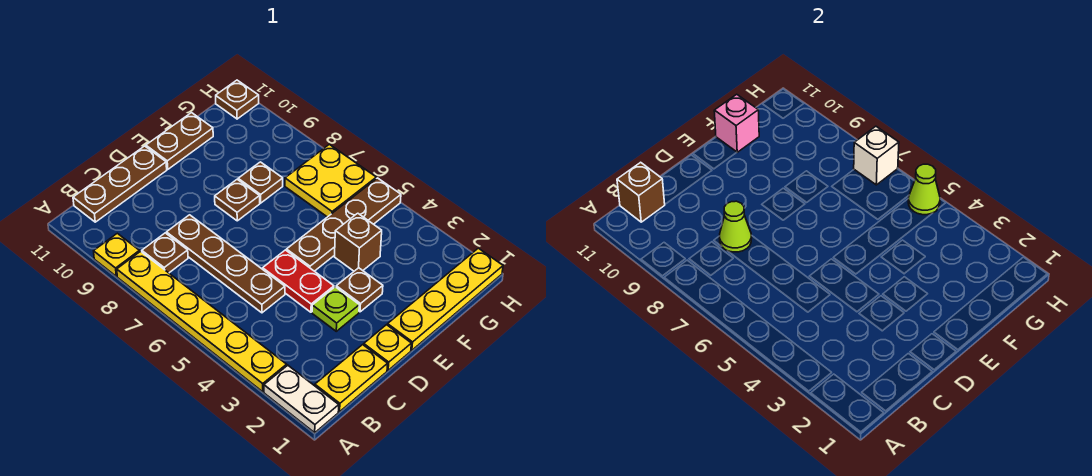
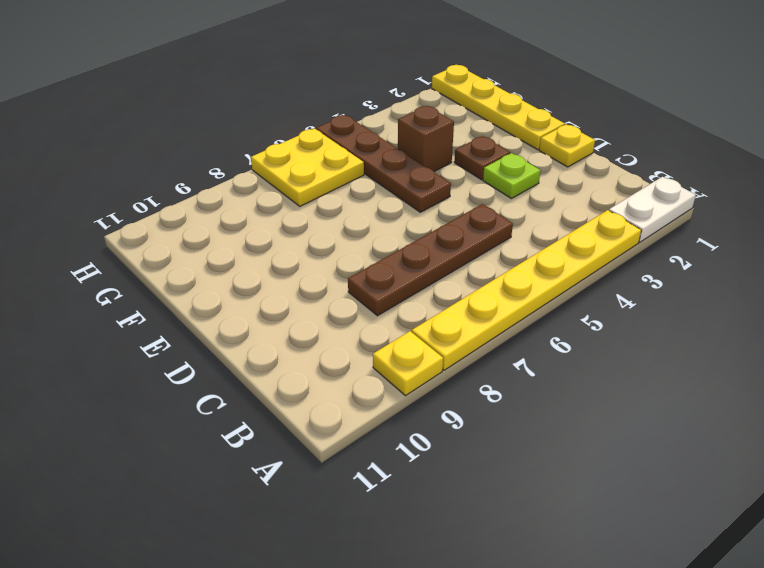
none -> yellow 1x2 plate [315,345,388,412]
none -> brown 1x1 plate [142,233,188,273]
none -> brown 1x3 plate [73,146,167,222]

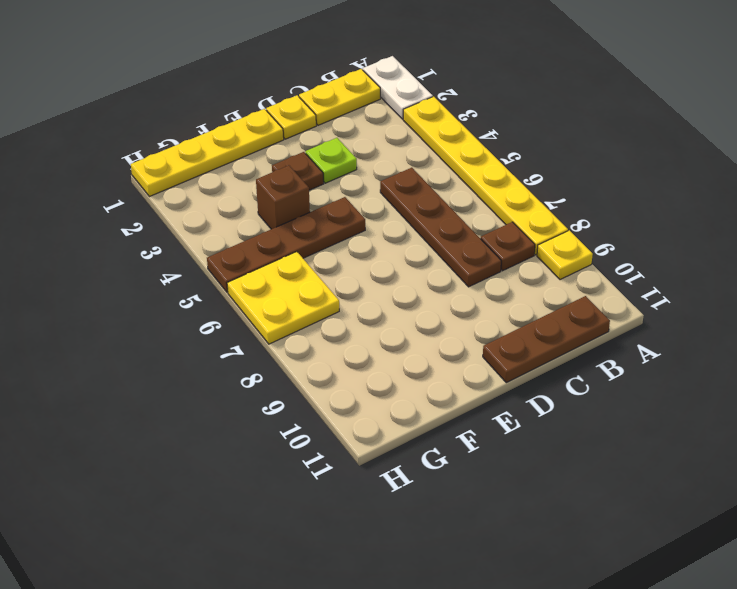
none -> red 1x2 plate [263,250,334,312]
none -> brown 1x1 plate [215,179,260,221]
none -> brown 1x2 plate [146,113,213,169]

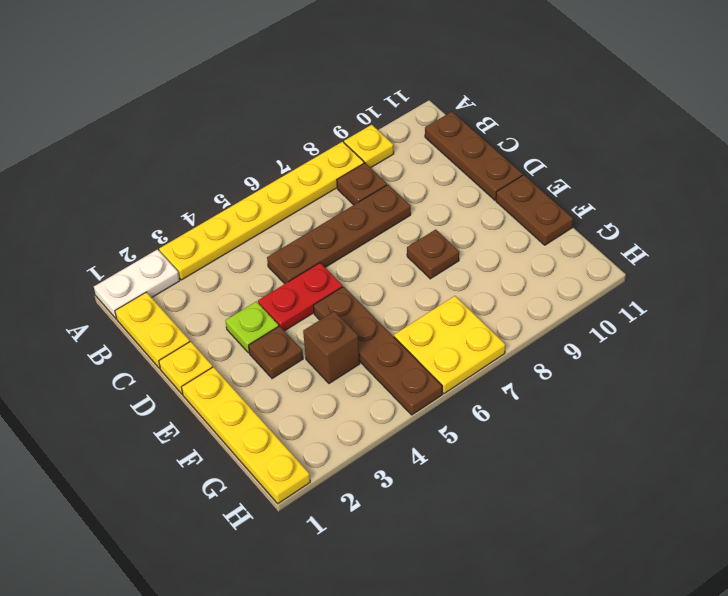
none -> brown 1x1 plate [238,162,283,203]
none -> brown 1x1 plate [216,80,259,119]
none -> brown 1x1 brick [617,162,665,222]

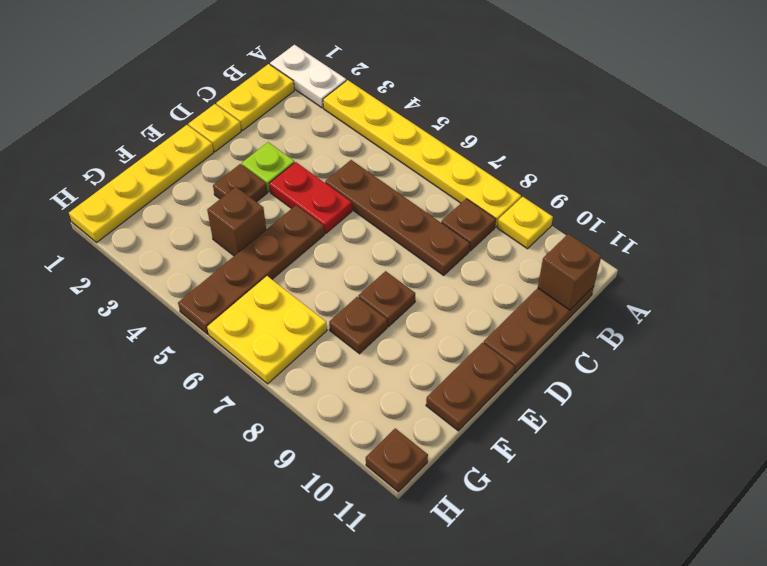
none -> lime 1x1 cone [720,201,751,252]
none -> pink 1x1 brick [714,94,759,152]
none -> lime 1x1 cone [908,164,940,215]

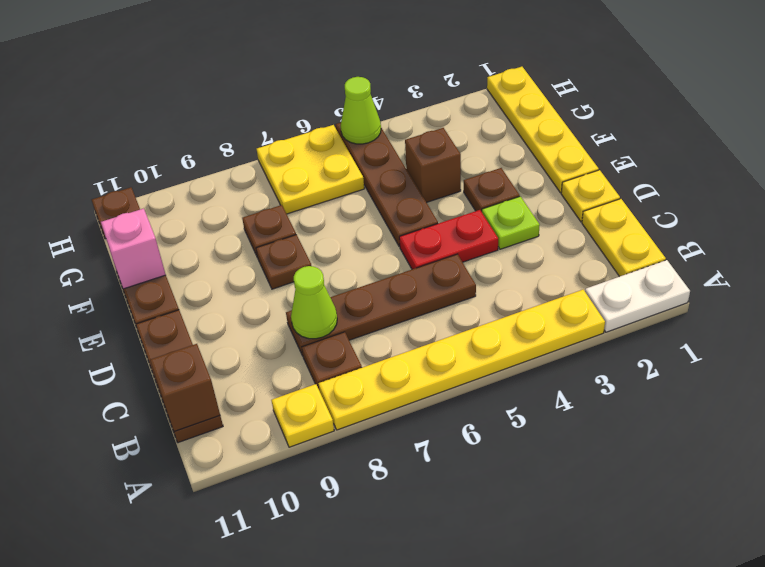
none -> white 1x1 brick [854,126,899,185]

